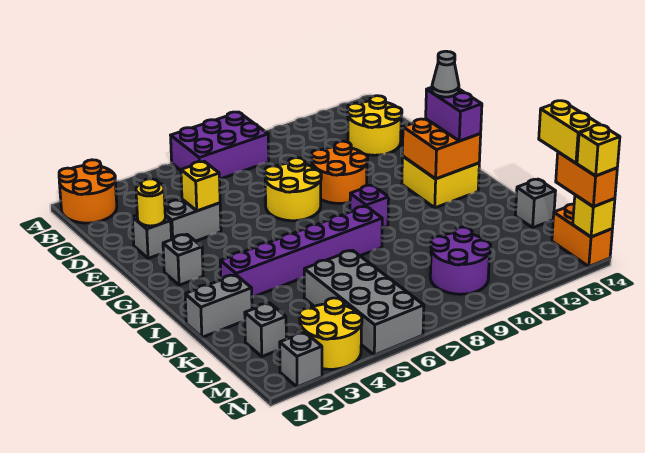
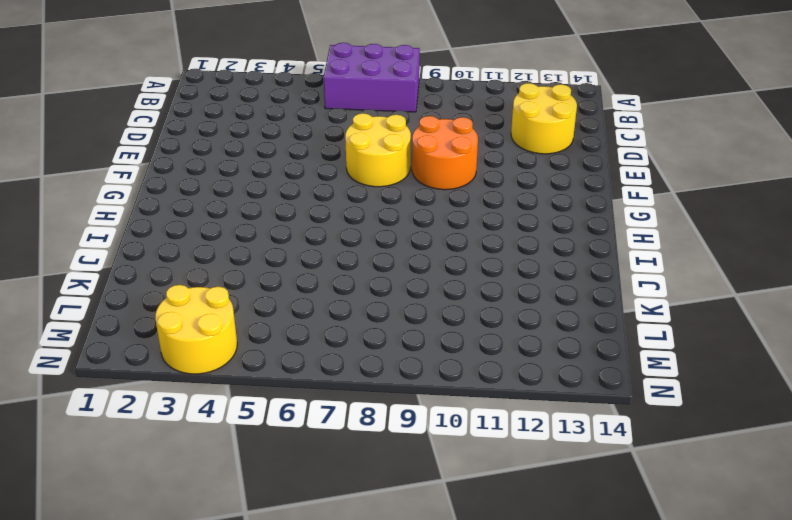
none -> orange 2x2 round brick [59,160,117,223]
none -> grey 1x1 brick [132,215,172,258]
none -> grey 1x2 brick [165,199,221,241]

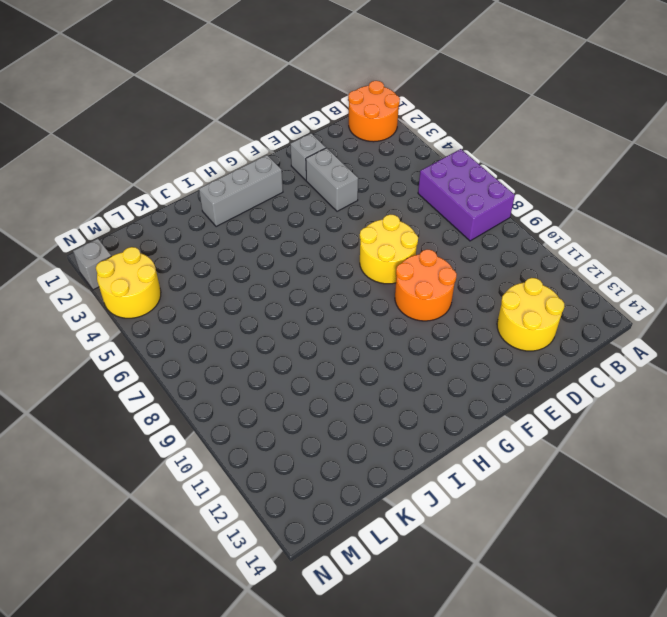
grey 1x3 brick [199,155,283,227] -> grey 1x1 brick [163,234,203,285]
none -> yellow 2x2 brick [402,156,479,208]
none -> purple 1x1 brick [350,185,389,228]
none -> purple 1x6 brick [220,206,382,297]

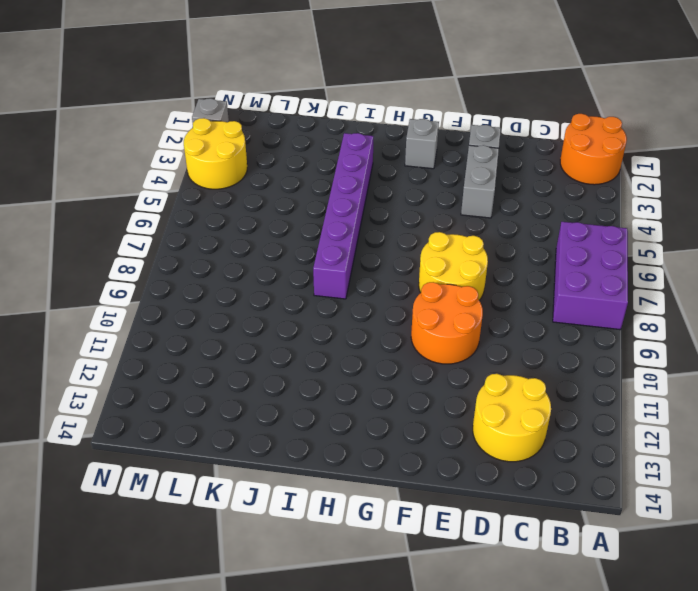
none -> yellow 2x2 brick [402,156,479,208]
none -> purple 1x1 brick [350,185,389,228]
none -> grey 1x2 brick [185,275,252,337]

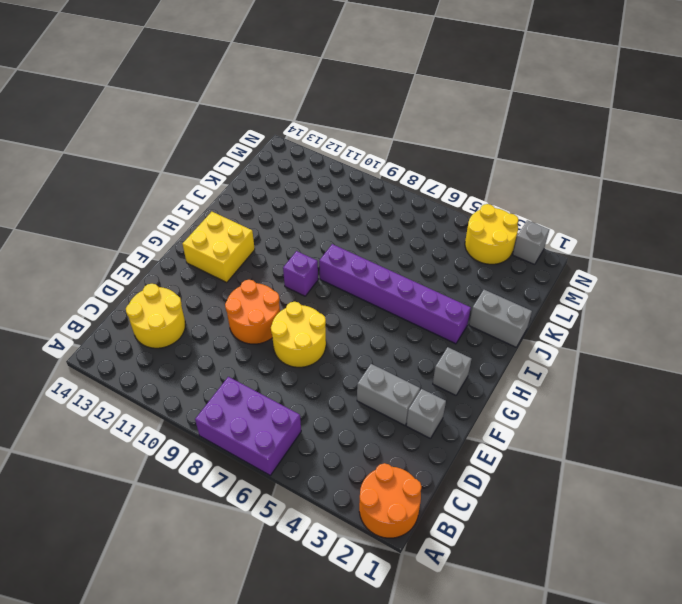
none -> grey 2x4 brick [304,250,424,355]
none -> grey 1x1 brick [515,179,555,228]
none -> grey 1x1 brick [245,303,286,356]

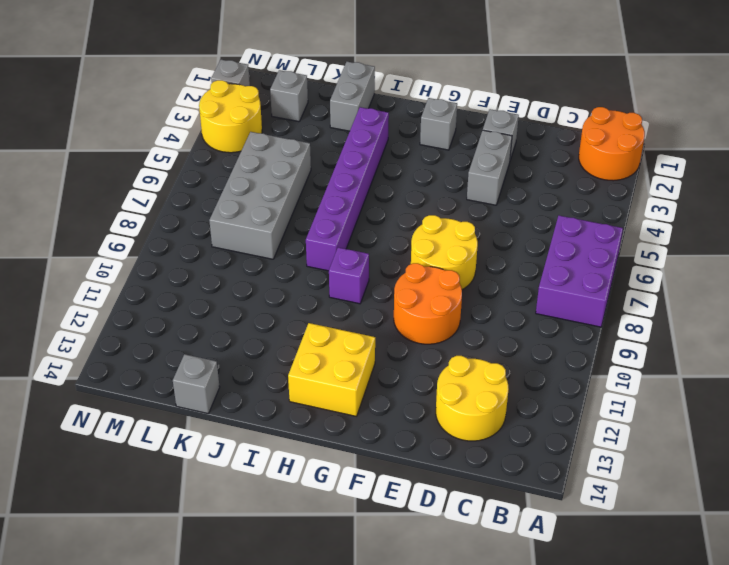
grey 2x4 brick [209,132,311,259] -> grey 2x4 brick turned to [304,250,424,355]
none -> purple 2x2 round brick [430,227,491,294]
none -> orange 1x2 brick [552,204,612,267]
none -> yellow 1x1 round brick [136,179,165,226]

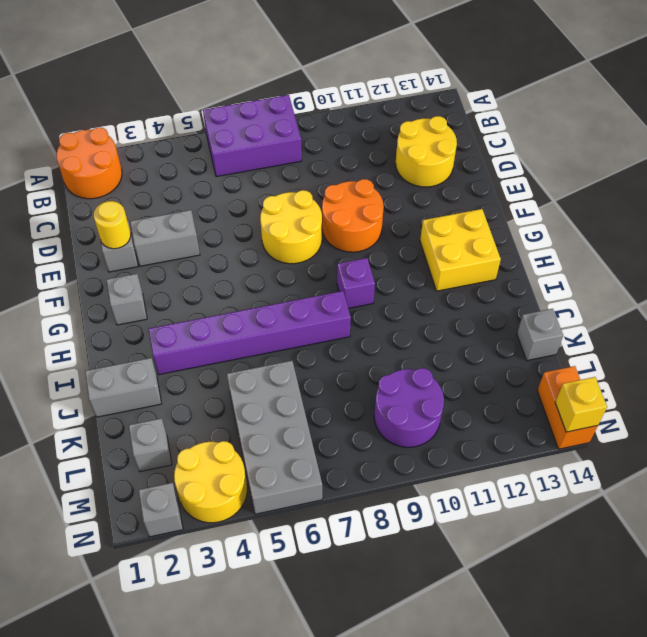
none -> yellow 1x1 brick [181,162,220,211]
none -> orange 2x2 brick [402,119,481,179]
none -> purple 1x2 brick [426,87,482,141]

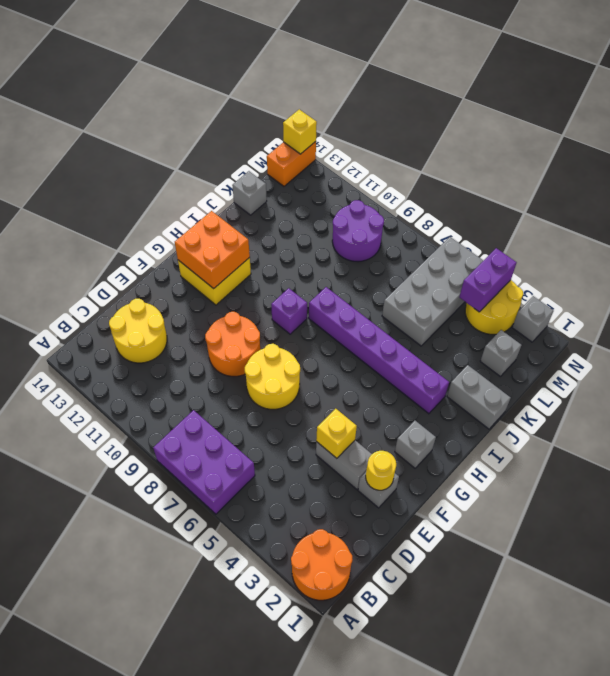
purple 1x2 brick [460,248,517,312] -> purple 1x2 brick moved to [426,87,482,141]
none -> orange 1x2 brick [556,152,617,207]
none -> grey 1x1 cone [432,51,459,97]
none -> yellow 1x2 brick [539,101,600,163]

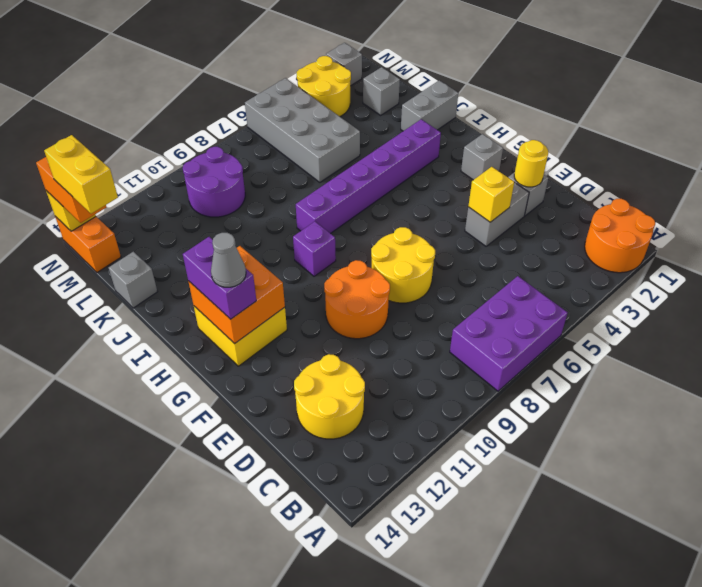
none -> yellow 1x1 brick [577,125,620,176]

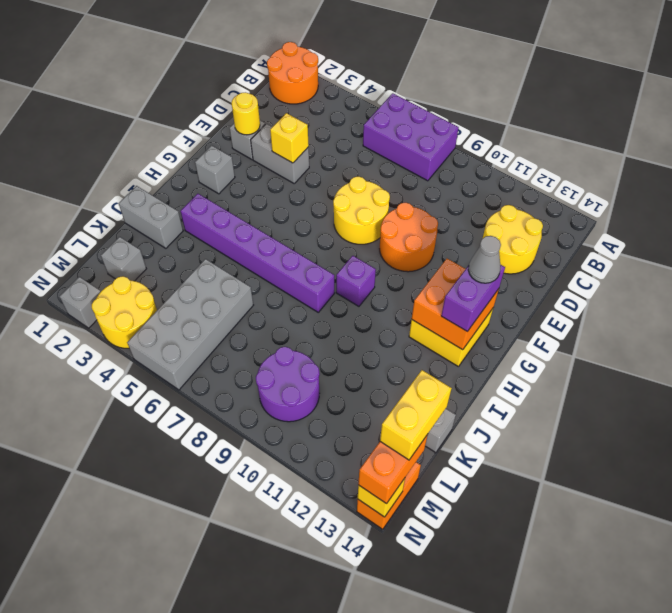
none -> yellow 1x1 brick [577,125,620,176]

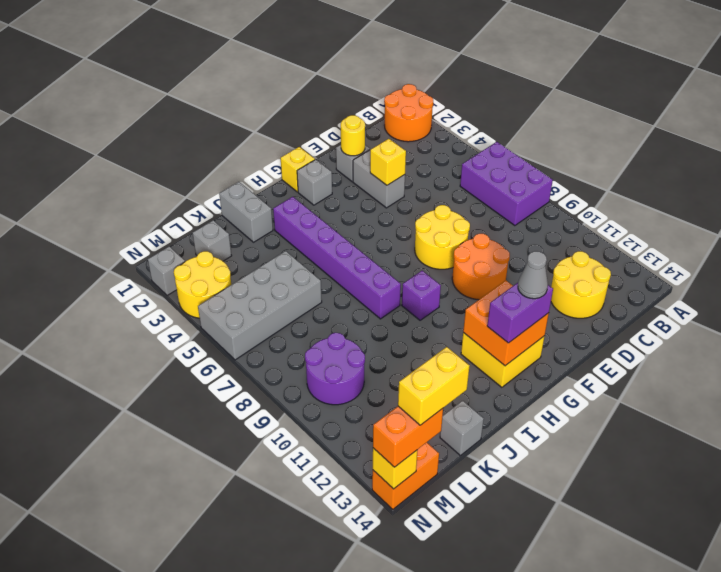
yellow 1x1 brick [281,147,315,192] -> yellow 1x1 brick moved to [577,125,620,176]

